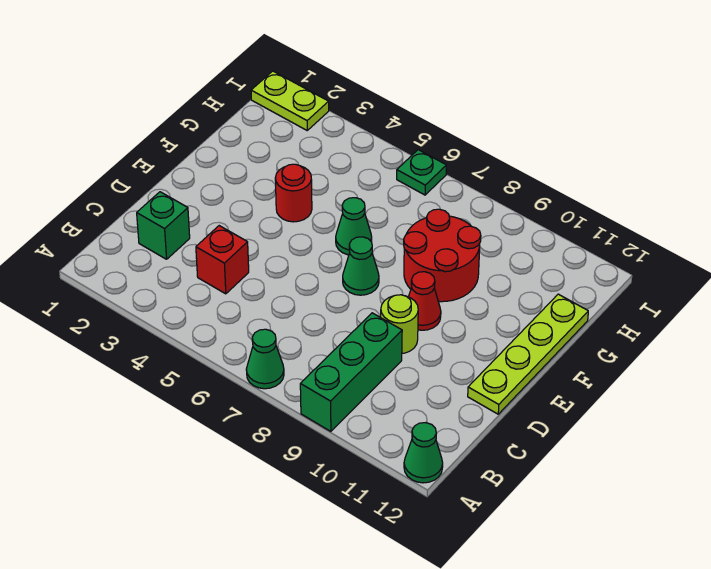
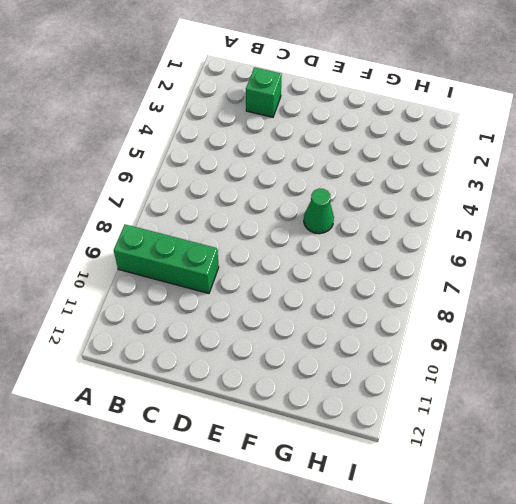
none -> green 1x1 cone [246,329,284,389]
none -> green 1x1 cone [404,423,443,483]
none -> red 1x1 brick [196,226,249,294]

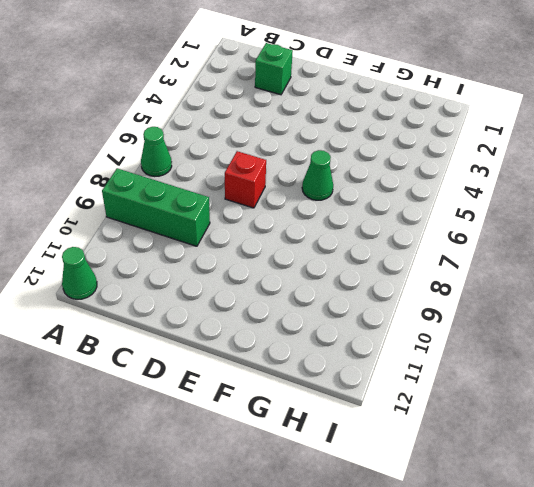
red 1x1 brick [225,151,266,208] -> red 1x1 brick moved to [196,226,249,294]
none -> lime 1x1 round brick [381,295,418,353]
none -> lime 1x4 plate [468,294,588,414]
none -> green 1x1 cone [343,237,379,295]

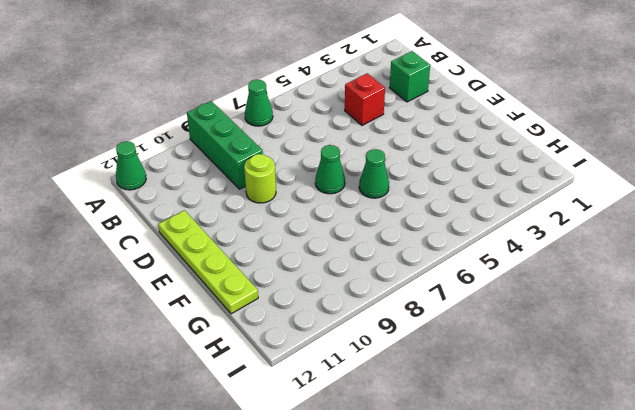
none -> red 1x1 cone [409,272,441,330]
none -> red 1x1 round brick [275,164,312,222]
none -> red 2x2 round brick [404,209,481,302]

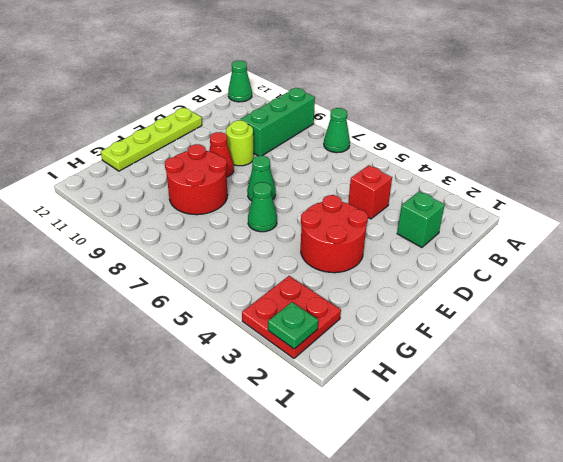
red 2x2 round brick [301,195,368,273] -> red 1x1 round brick [275,164,312,222]
red 2x2 plate [242,276,341,358] -> lime 1x2 plate [251,71,329,130]
green 1x1 plate [268,302,318,349] -> green 1x1 plate moved to [397,150,446,195]

